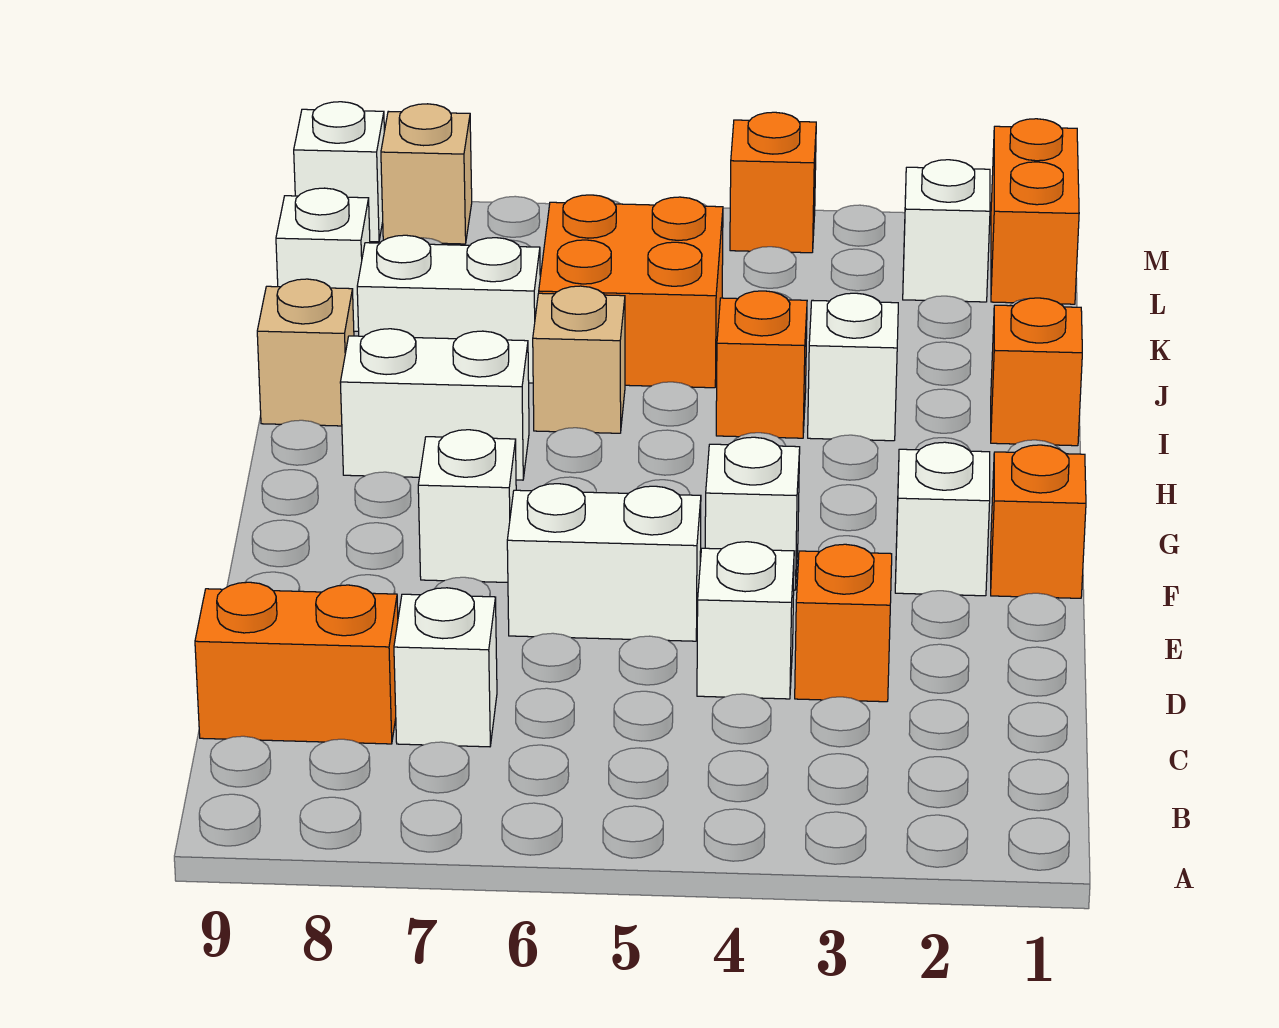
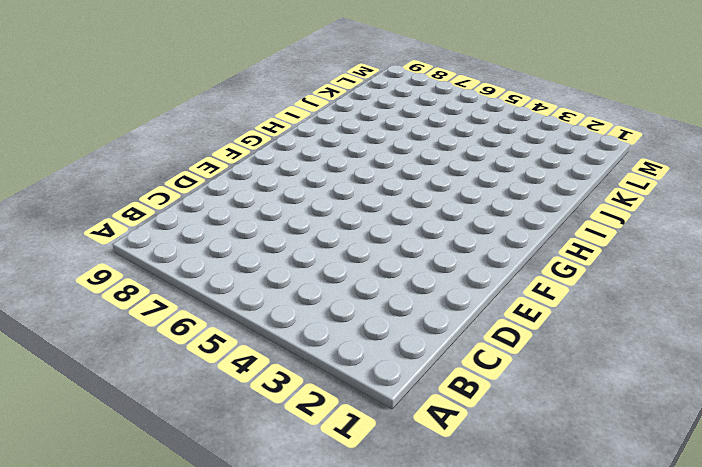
none -> white 1x1 brick [394,588,497,747]
none -> orange 1x2 brick [195,582,398,744]
none -> orange 1x1 brick [795,544,892,702]

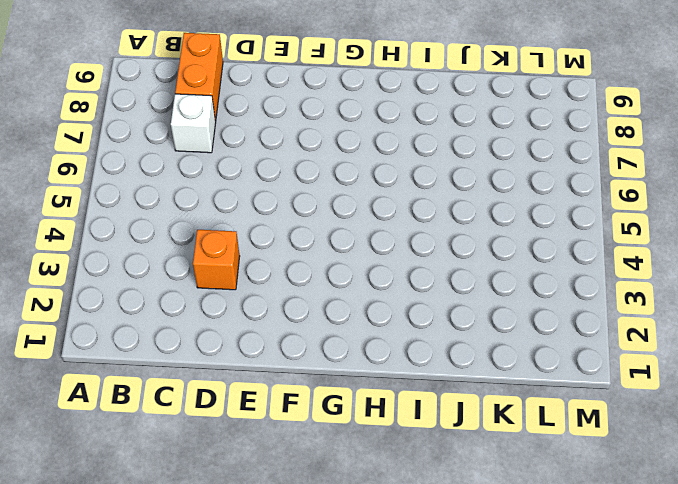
none -> white 1x1 brick [697,542,794,699]
none -> white 1x2 brick [507,484,701,641]
none -> orange 1x1 brick [991,445,1086,598]

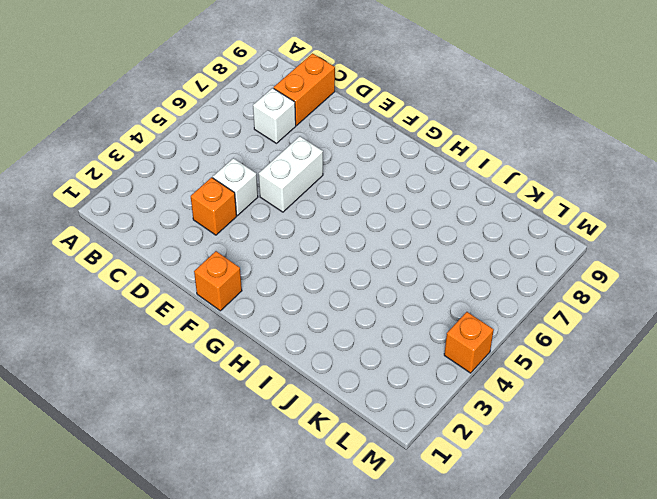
none -> white 1x1 brick [895,442,990,596]
none -> white 1x1 brick [705,437,800,590]
none -> white 1x1 brick [418,430,516,582]

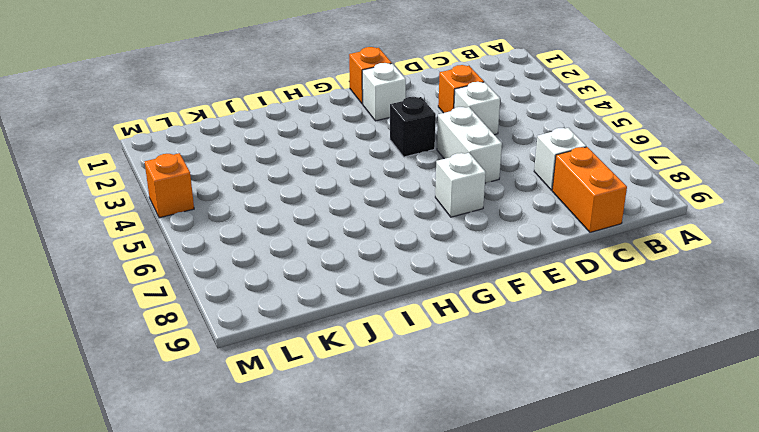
black 1x1 brick [390,97,436,157] -> white 1x1 brick [705,437,800,590]
none -> white 1x2 brick [340,329,529,480]
none -> orange 1x1 brick [991,298,1082,446]
none -> white 1x1 brick [808,293,898,441]

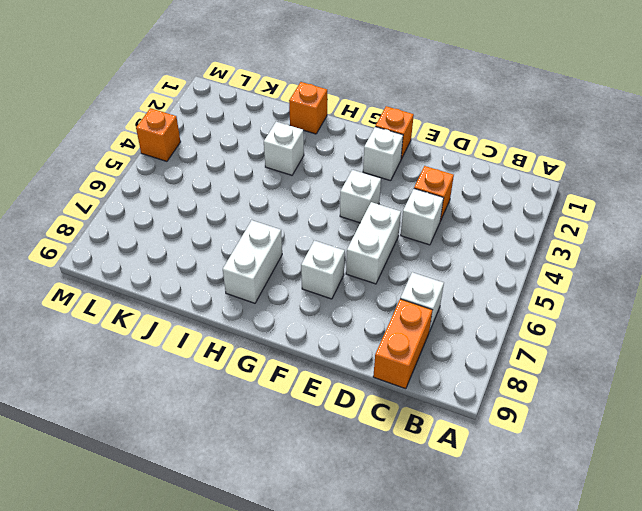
none -> orange 1x1 brick [716,291,807,438]
none -> tan 1x1 brick [533,286,625,433]
none -> tan 1x1 brick [257,279,354,426]

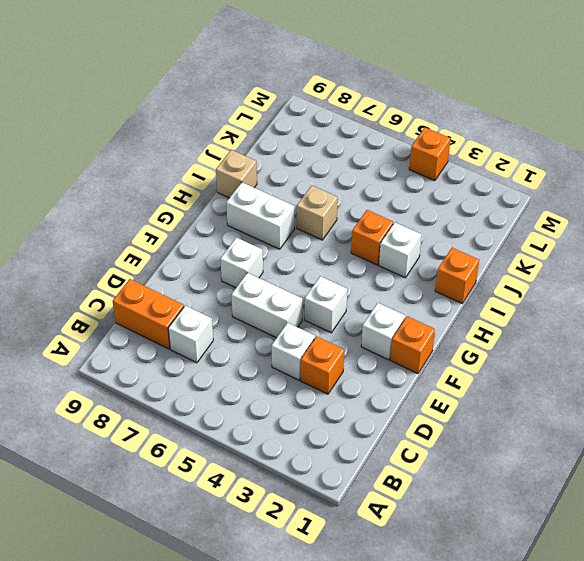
none -> orange 2x2 brick [539,195,723,388]
none -> white 1x2 brick [357,235,540,383]
none -> white 1x1 brick [276,188,370,331]

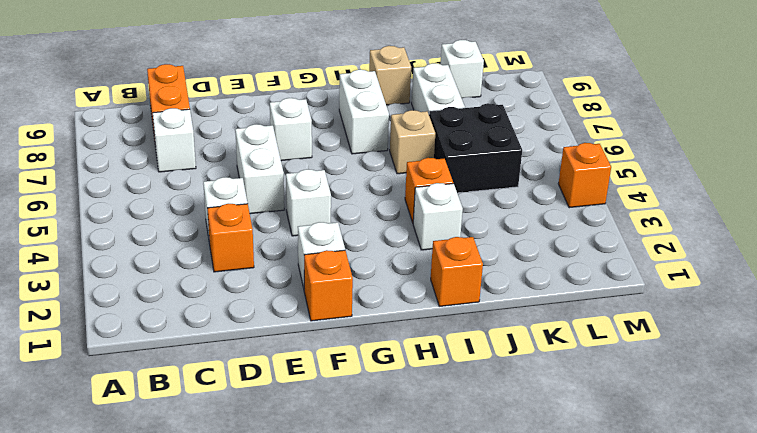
black 2x2 brick [429,103,522,193] -> orange 2x2 brick [539,195,723,388]
none -> orange 1x2 brick [991,119,1079,304]
none -> white 1x1 brick [903,160,990,302]
none -> tan 1x1 brick [381,104,472,244]

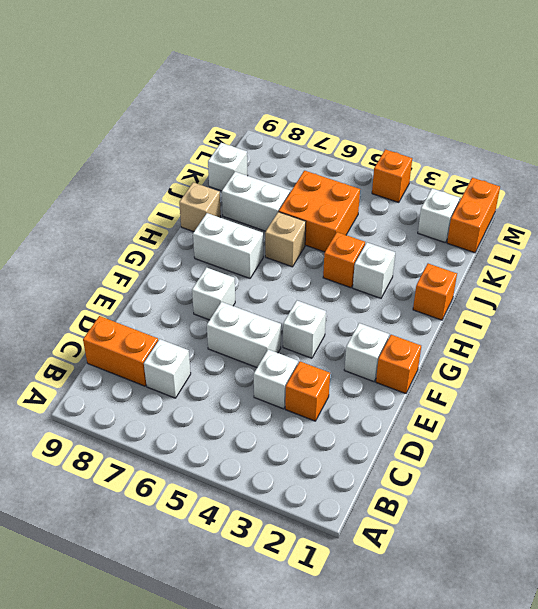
none -> tan 1x1 brick [381,104,472,244]
none -> white 1x1 brick [294,102,384,242]

